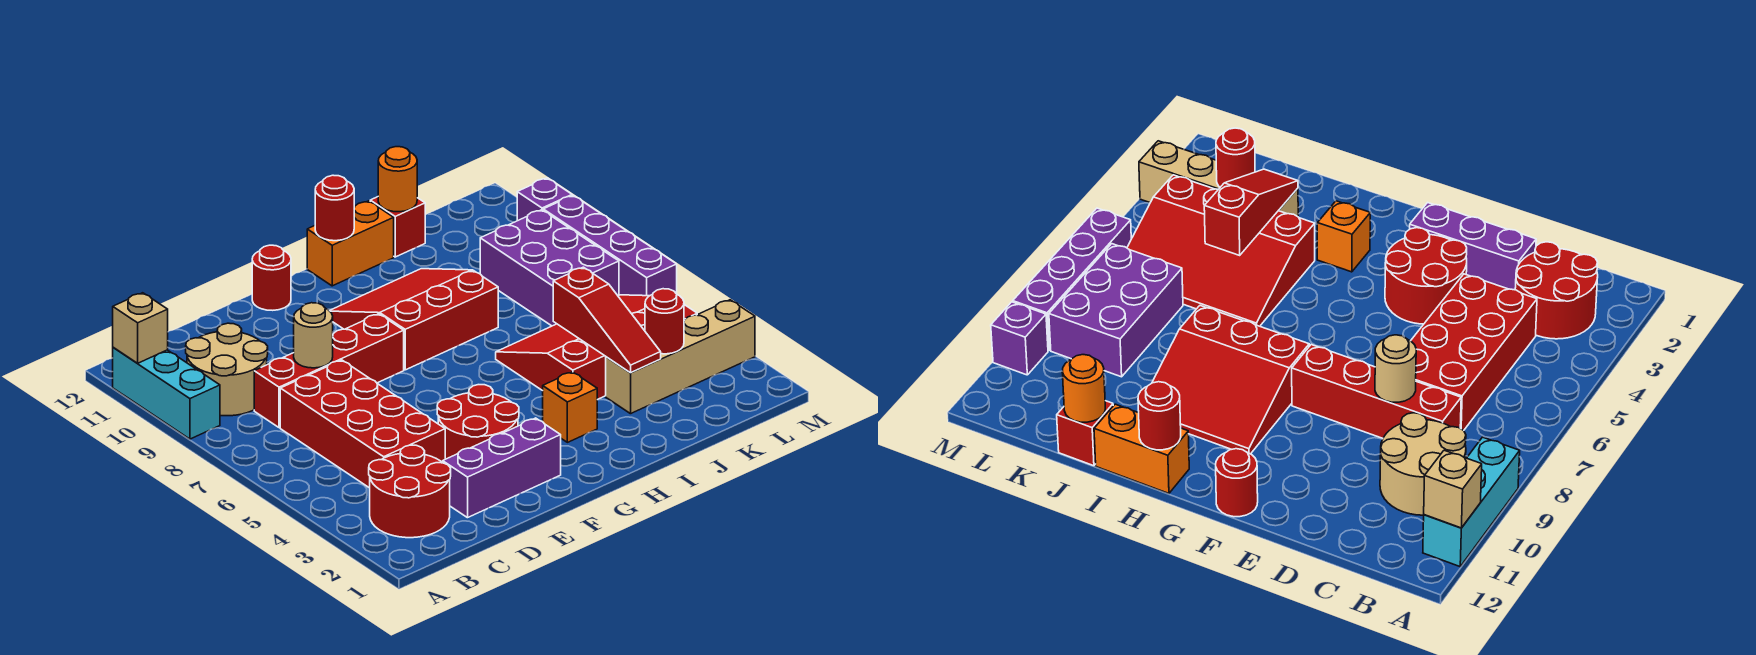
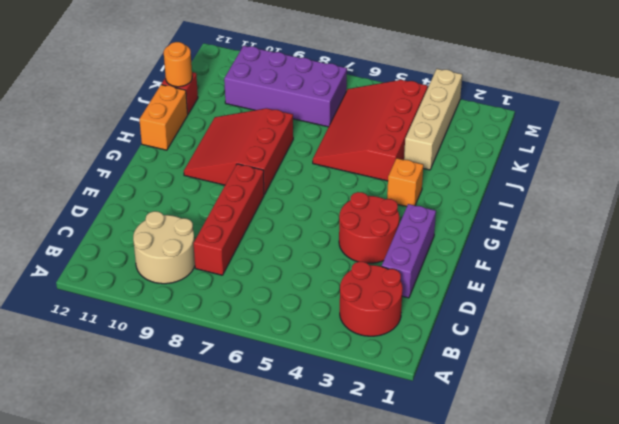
purple 2x4 brick [224,46,347,127] -> purple 2x3 brick [480,210,619,326]
none -> cyan 1x3 brick [113,348,220,439]
none -> red 2x4 brick [280,360,445,488]
none -> red 1x1 round brick [252,245,291,310]

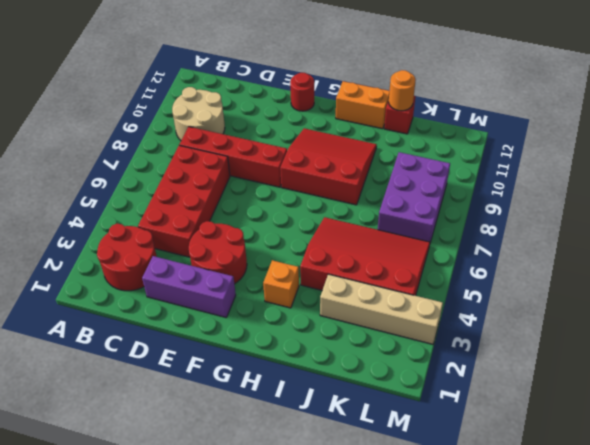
none -> cyan 1x3 brick [113,348,220,439]
none -> purple 1x4 brick [543,195,677,296]
none -> purple 1x1 brick [517,178,572,221]

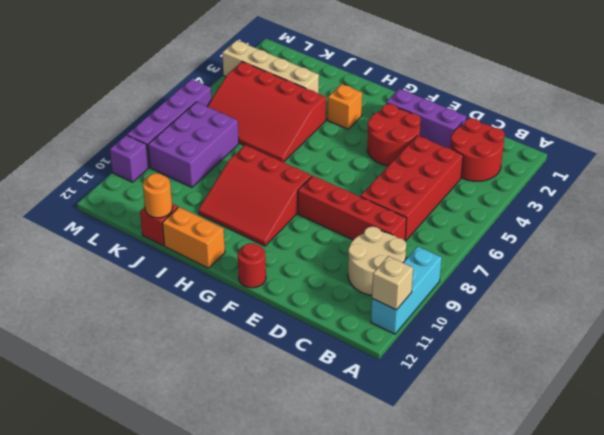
none -> tan 1x1 round brick [294,303,333,368]
none -> red 1x1 round brick [315,175,354,241]
none -> red 1x3 slope [553,267,661,373]

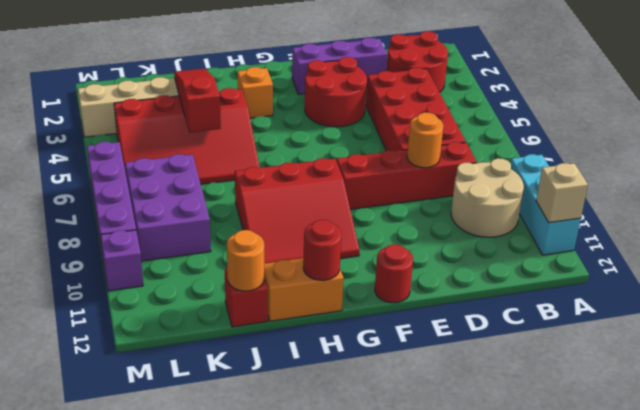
orange 1x1 round brick [407,112,443,168] -> tan 1x1 round brick [294,303,333,368]
none -> red 1x1 round brick [645,289,684,354]

